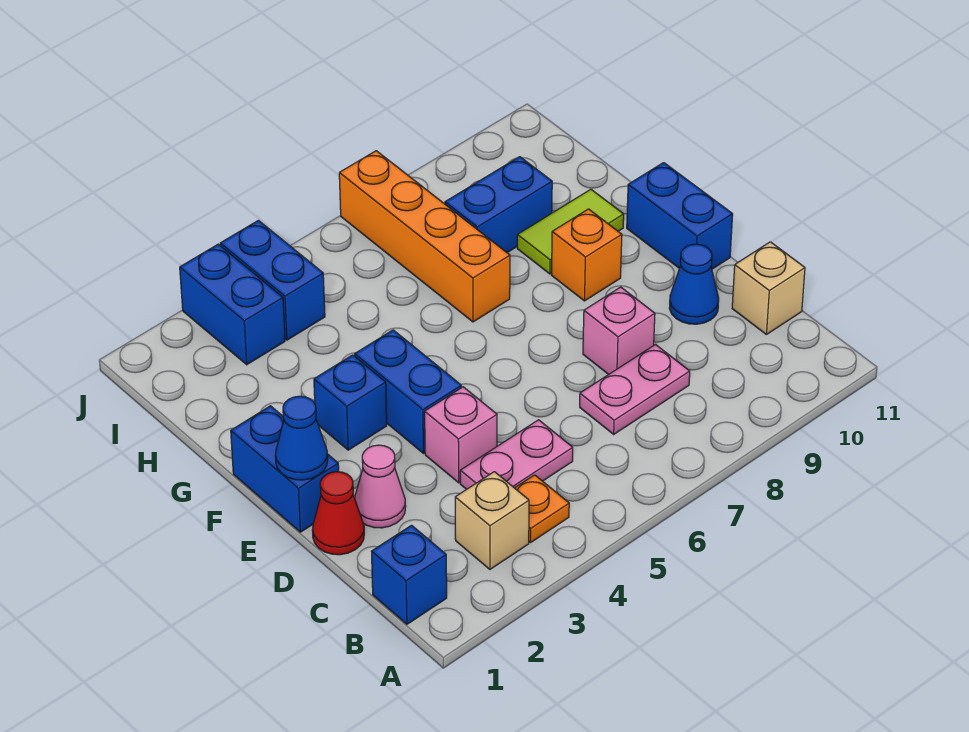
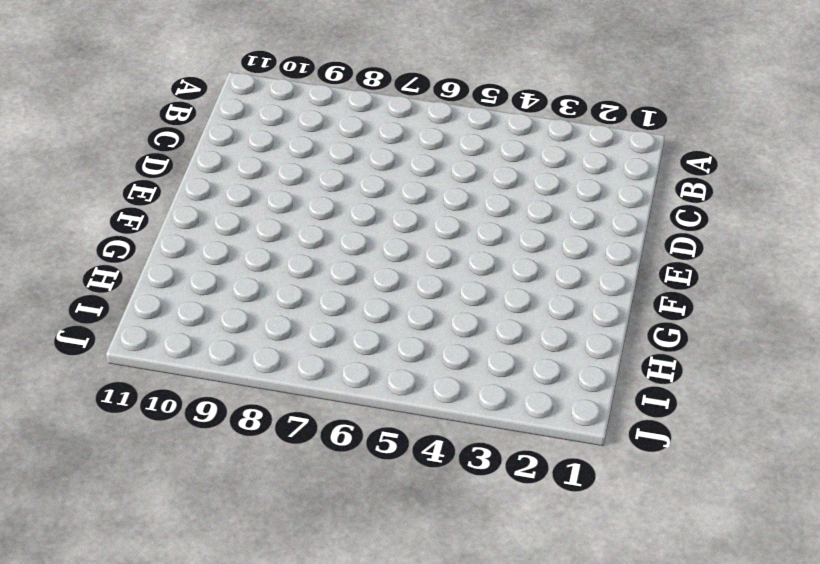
none -> blue 1x1 brick [371,525,447,624]
none -> tan 1x1 brick [455,472,529,569]
none -> orange 1x1 plate [515,475,569,542]

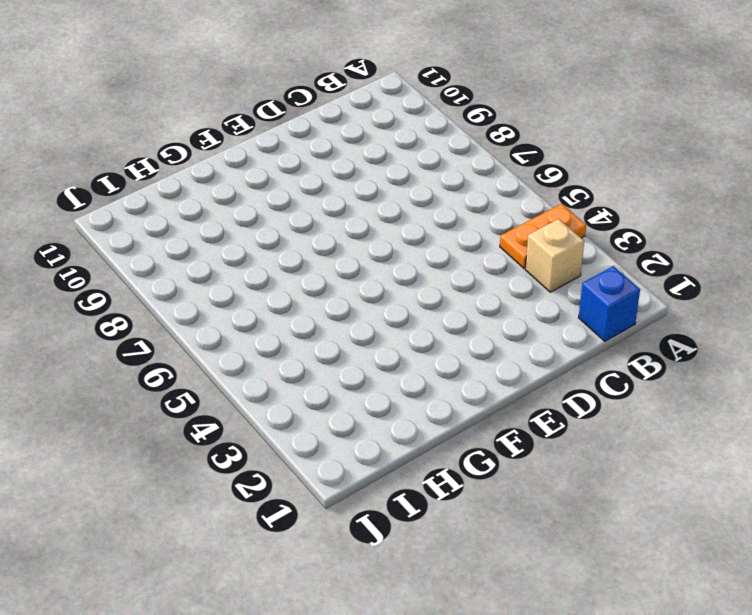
orange 1x2 plate [500,204,586,269] -> orange 1x1 plate [515,475,569,542]
none -> pink 1x2 plate [460,420,573,489]
none -> pink 1x2 plate [580,345,690,434]
none -> tan 1x1 brick [732,242,805,334]

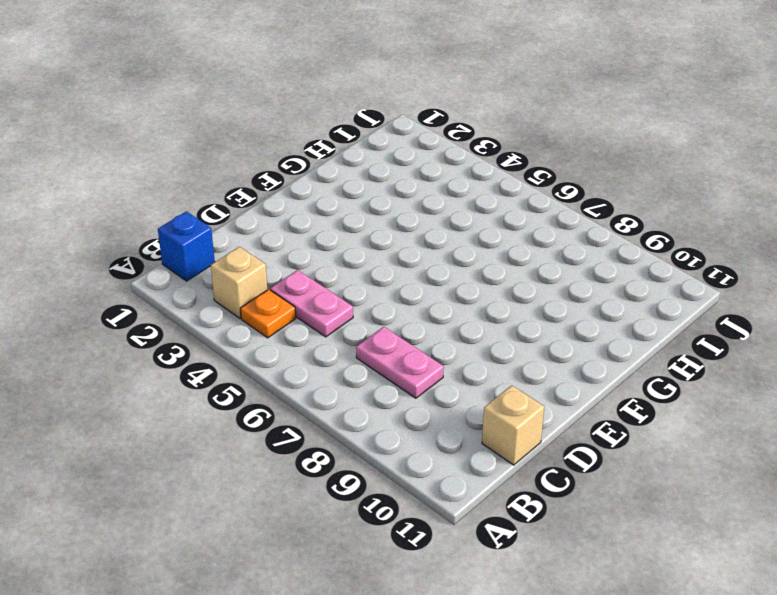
none -> red 1x1 cone [312,472,364,555]
none -> pink 1x1 cone [355,445,406,528]
none -> pink 1x1 brick [425,387,497,483]

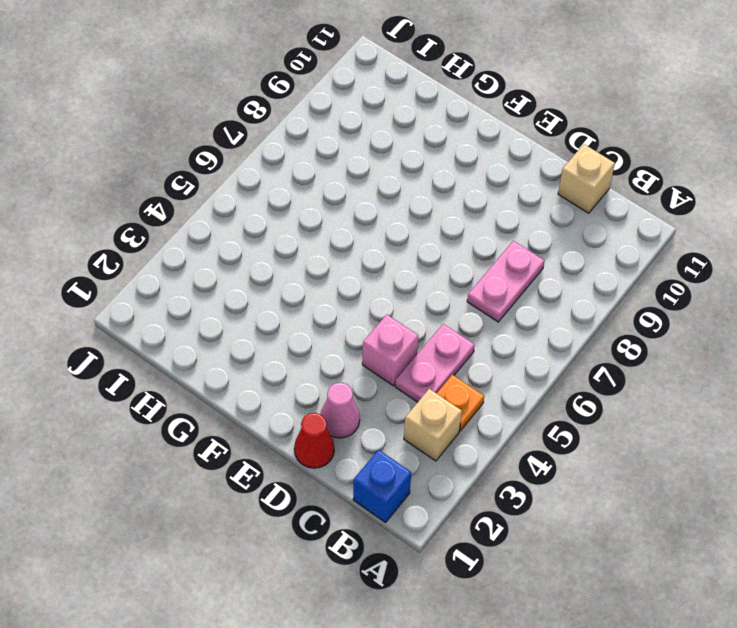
none -> pink 1x1 brick [583,287,655,375]
none -> blue 1x1 cone [669,244,719,324]
none -> blue 1x2 brick [231,406,339,532]

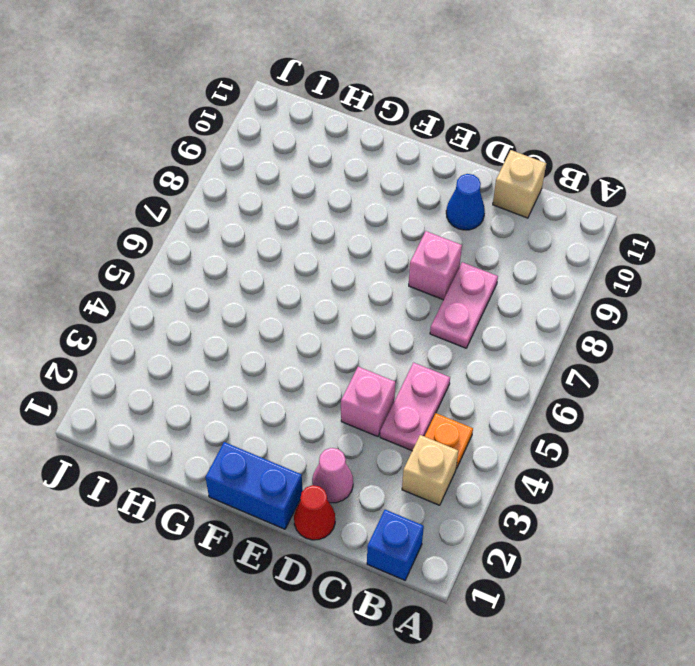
none -> blue 1x2 brick [355,330,461,453]
none -> blue 1x2 brick [627,163,733,269]
none -> blue 1x1 brick [314,355,387,450]

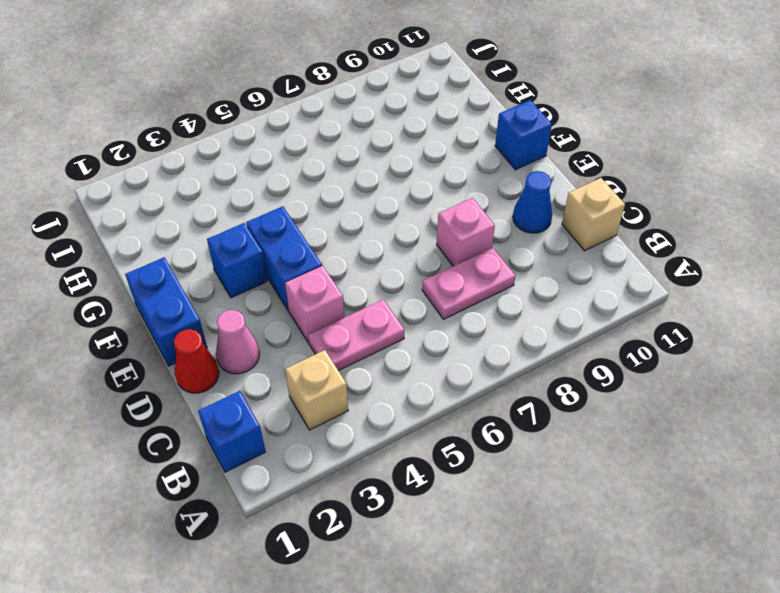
blue 1x1 brick [495,100,552,170] -> blue 1x2 brick [627,163,733,269]
none -> orange 1x1 plate [515,475,569,542]
none -> orange 1x1 brick [552,209,622,301]
none -> orange 1x4 brick [339,151,510,322]

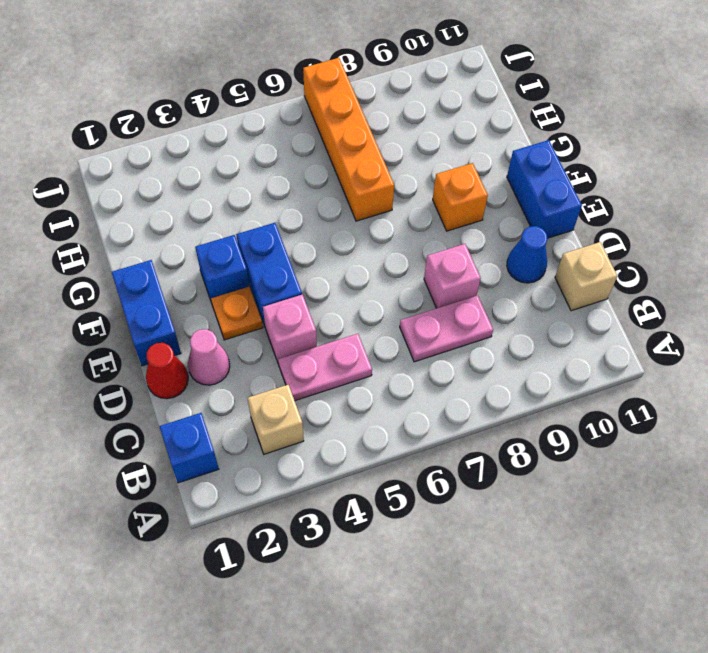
orange 1x1 plate [211,287,263,340] -> orange 1x1 plate moved to [515,475,569,542]
none -> lime 1x2 tile [517,189,624,274]
none -> blue 1x2 brick [445,157,552,253]
none -> blue 1x2 brick [180,244,285,365]

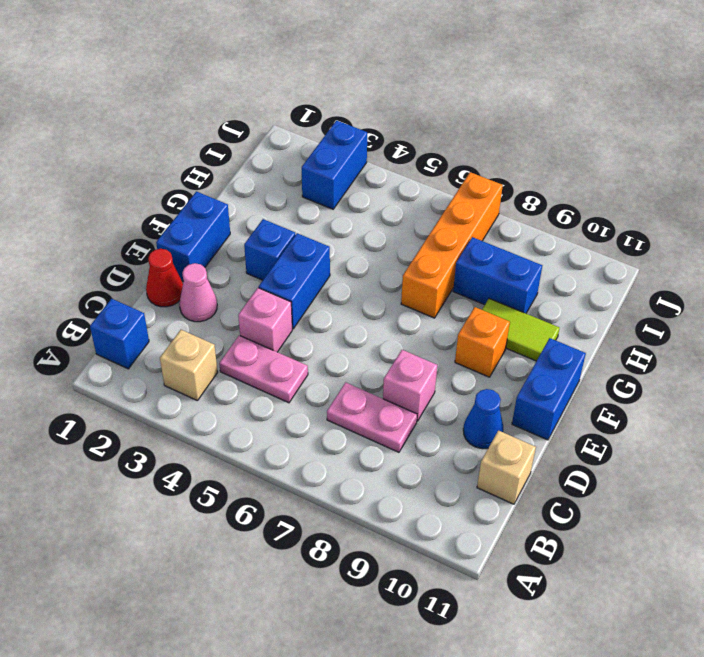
none -> orange 1x1 plate [515,475,569,542]
none -> blue 1x2 brick [220,220,325,340]
none -> blue 1x1 cone [275,396,328,480]

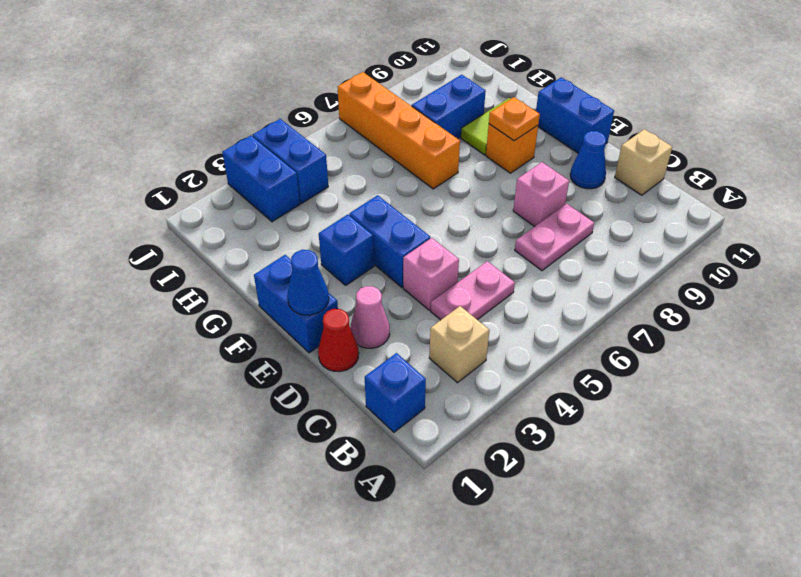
orange 1x1 plate [489,97,540,141] -> orange 1x1 plate moved to [515,475,569,542]

